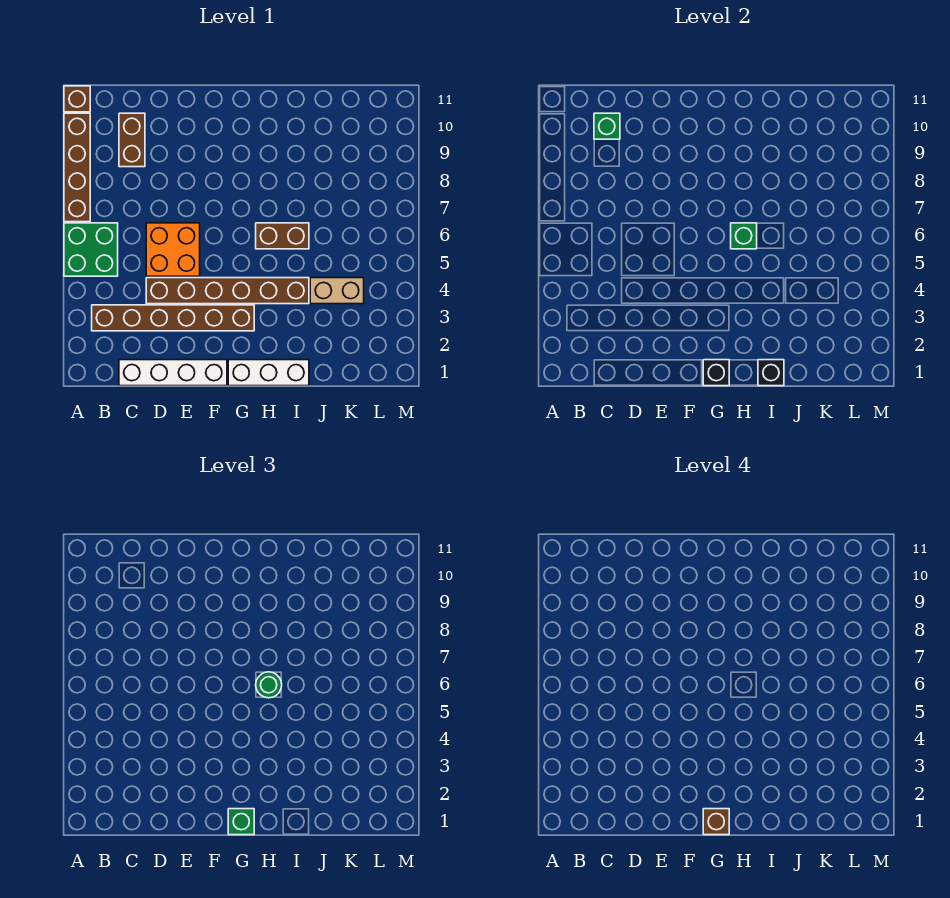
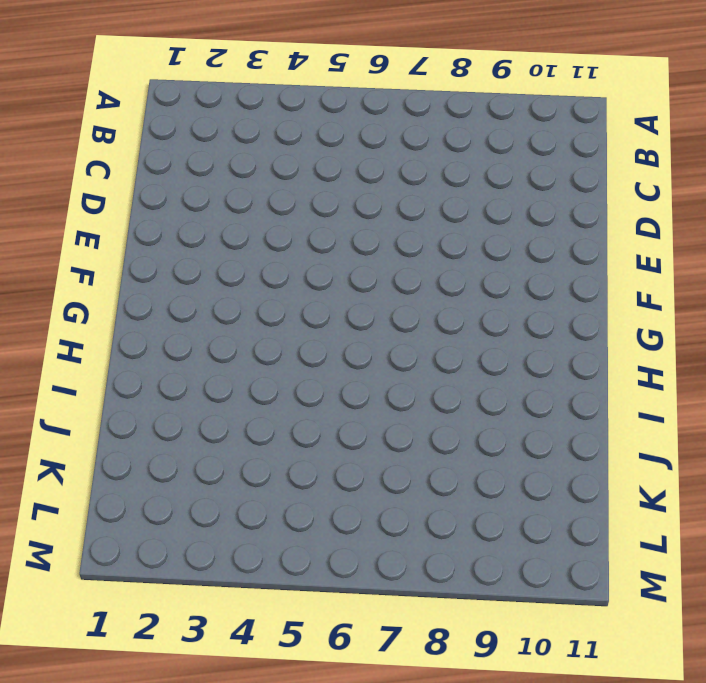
none -> green 2x2 brick [64,223,118,276]
none -> brown 1x4 brick [64,113,90,222]
none -> brown 1x1 brick [64,86,90,112]

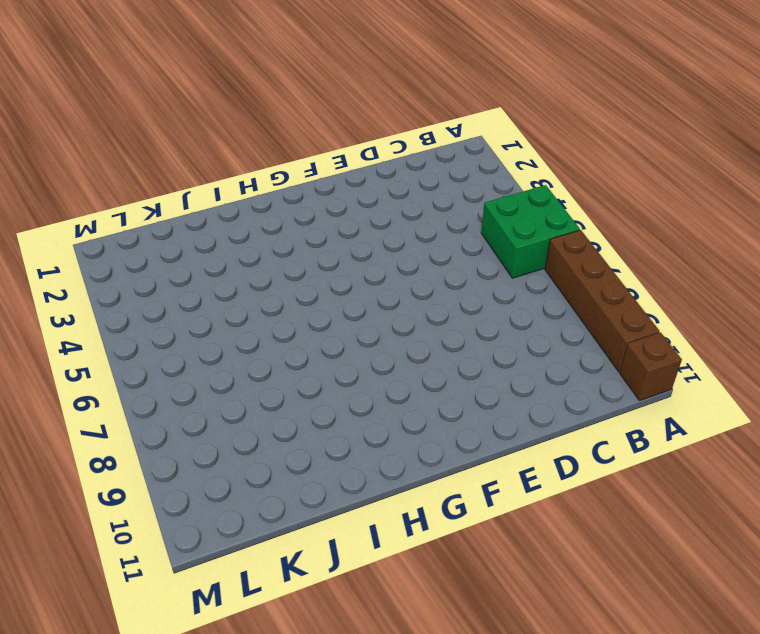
none -> brown 1x6 brick [92,305,254,331]
none -> white 1x4 brick [119,360,227,386]
none -> brown 1x2 brick [119,113,145,167]

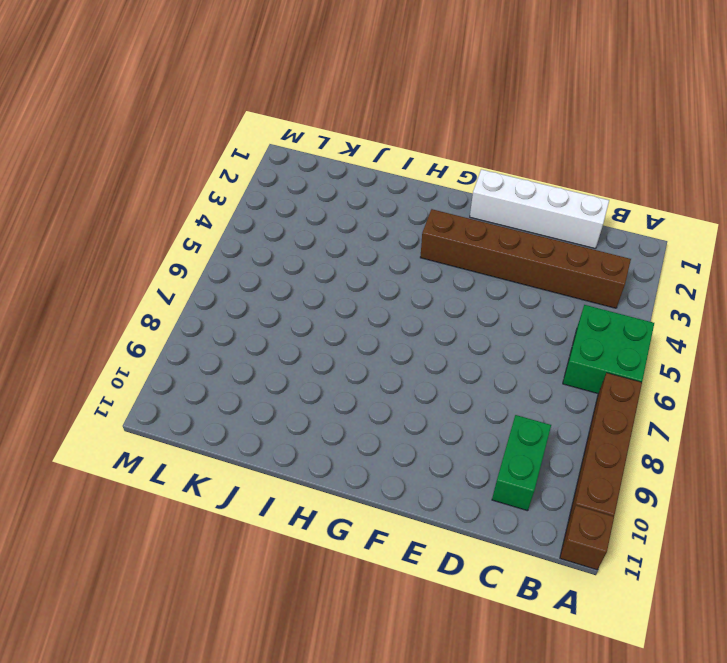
green 1x2 brick [492,415,551,511] -> brown 1x2 brick [119,113,145,167]
none -> brown 1x6 brick [146,278,309,304]
none -> orange 2x2 brick [146,223,200,276]
none -> white 1x3 brick [228,360,309,386]

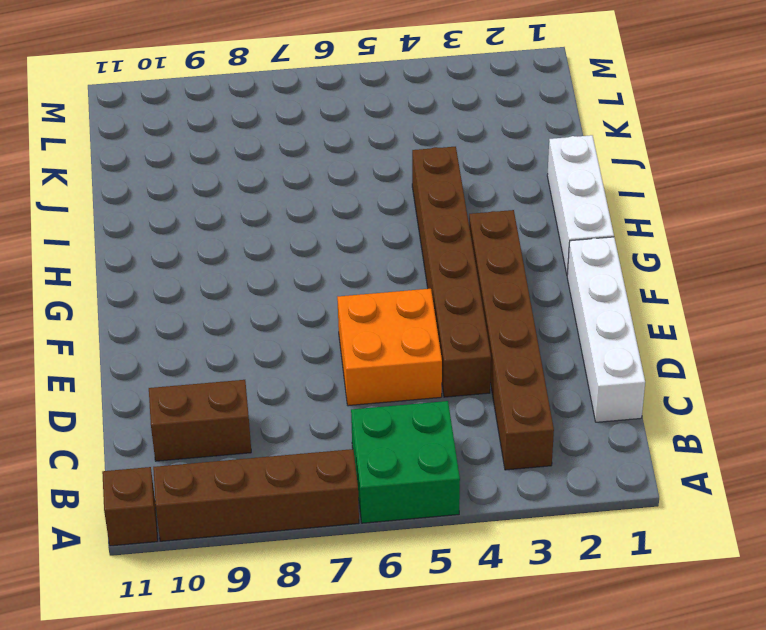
none -> brown 1x2 brick [256,223,309,249]
none -> tan 1x2 brick [310,278,364,304]
none -> green 1x1 brick [594,113,620,139]

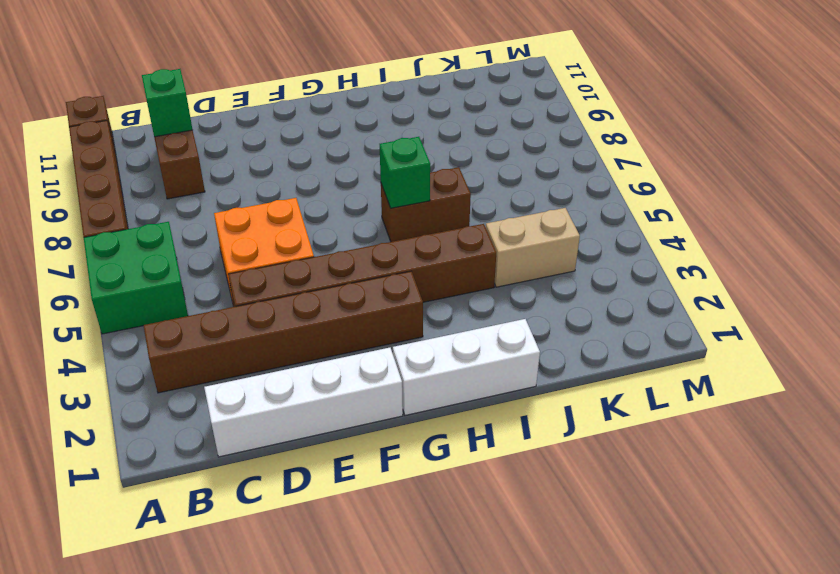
none -> black 1x1 brick [703,360,729,386]
none -> black 1x1 brick [758,360,784,386]
none -> green 1x1 brick [228,809,254,835]

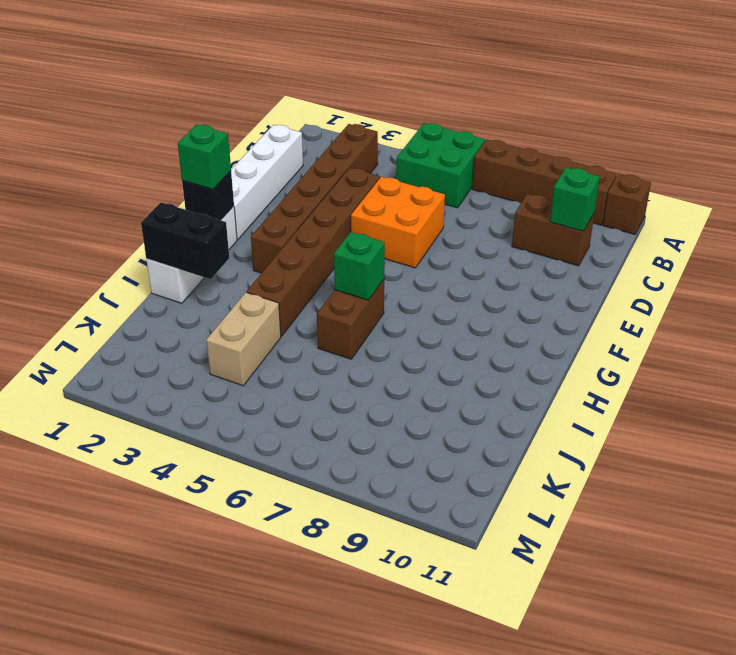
black 1x2 brick [141,202,229,279] -> black 1x1 brick [758,360,784,386]
none -> green 1x1 round brick [256,672,282,698]
none -> brown 1x1 brick [703,809,729,835]

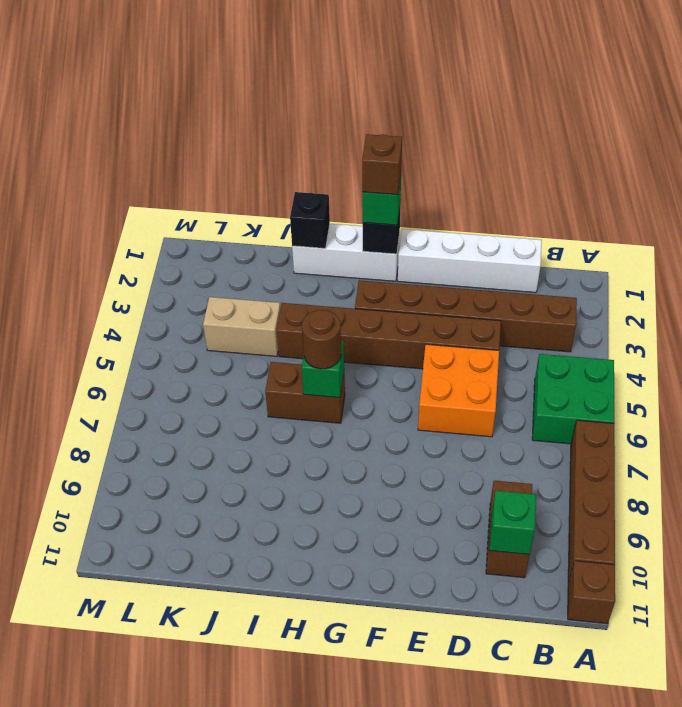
brown 1x1 round brick [302,310,341,369] -> green 1x1 round brick [256,672,282,698]

